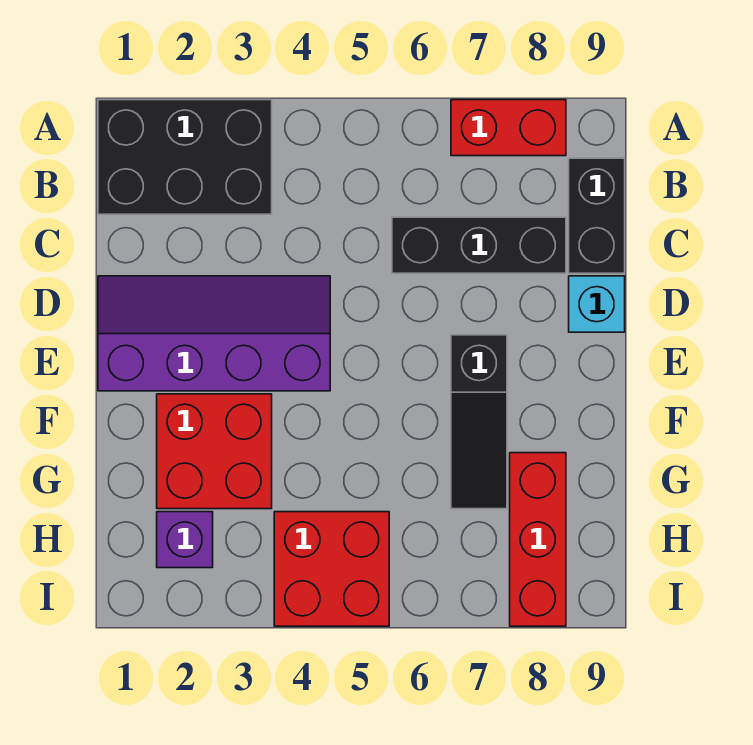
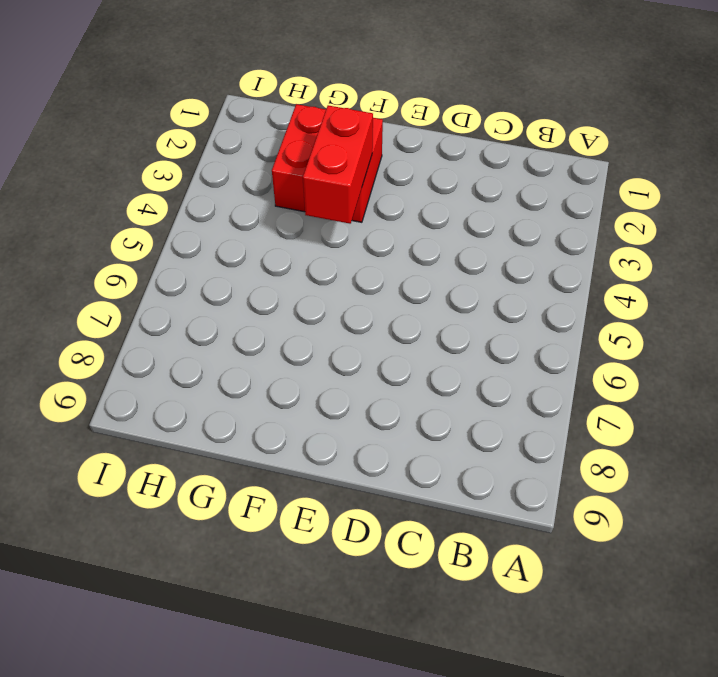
red 1x2 brick [303,105,373,224] -> red 1x2 brick moved to [451,100,566,156]
none -> black 2x3 brick [98,100,272,214]
none -> black 1x2 brick [569,158,625,273]

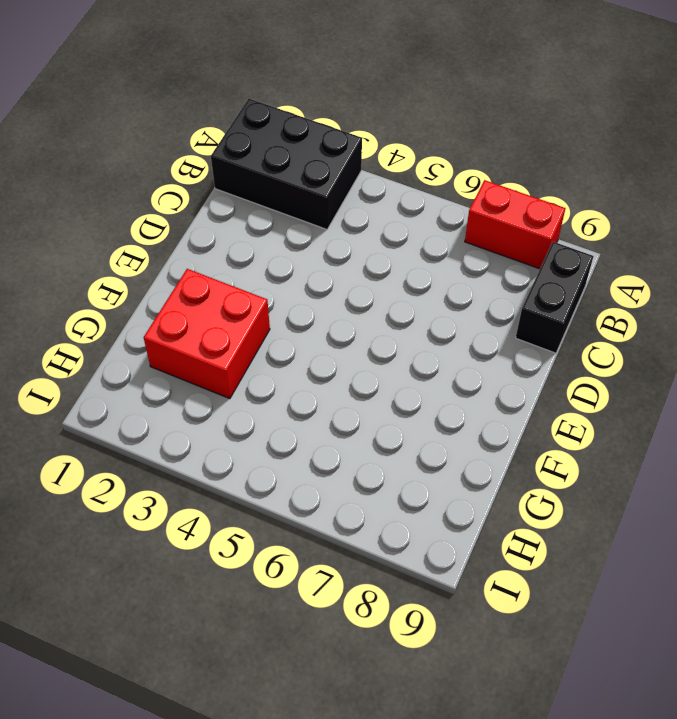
none -> black 1x3 brick [392,217,566,273]
none -> purple 2x4 slope [98,276,330,391]

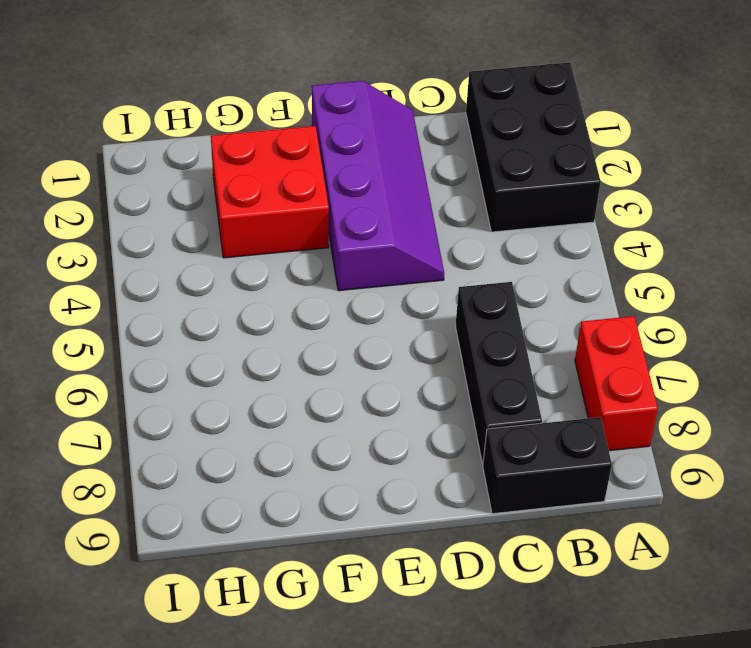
none -> cyan 1x1 brick [569,276,625,332]
none -> black 1x3 slope [451,335,507,509]

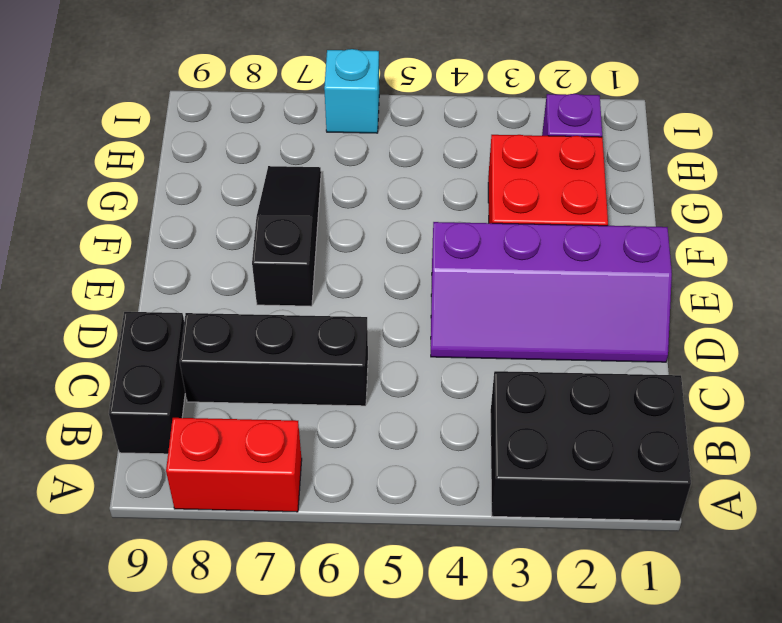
cyan 1x1 brick [324,49,379,133] -> cyan 1x1 brick moved to [569,276,625,332]
none -> red 1x3 brick [510,453,566,626]
none -> red 2x2 brick [274,512,389,626]

